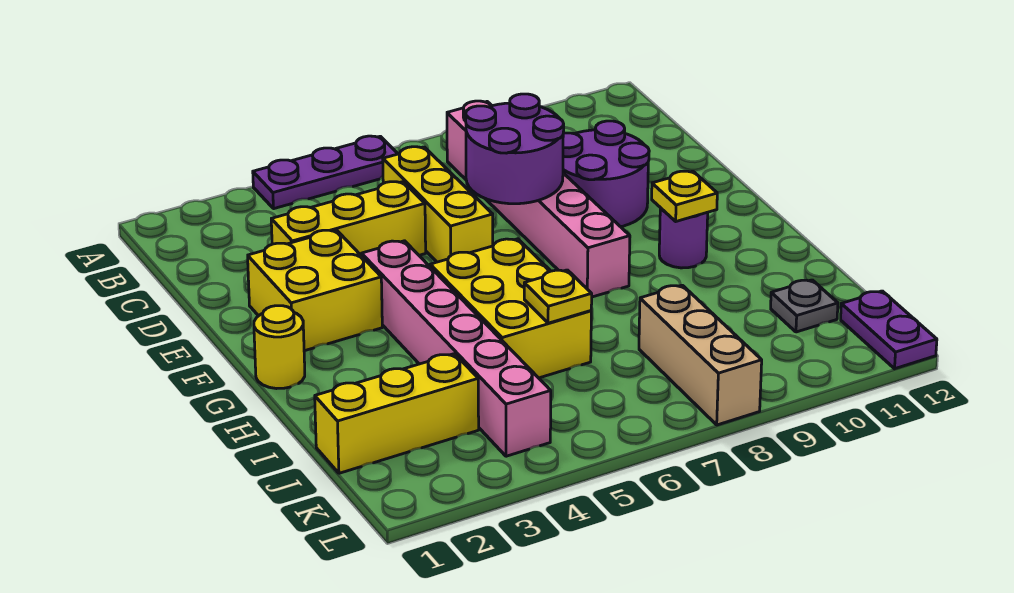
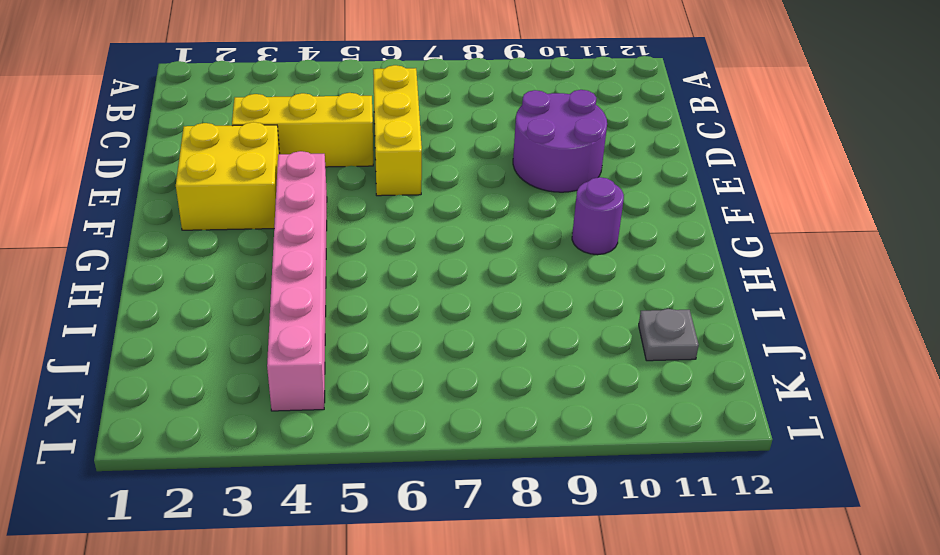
none -> purple 1x3 plate [253,136,398,209]
none -> pink 1x6 brick [447,101,630,297]
none -> yellow 1x1 round brick [254,306,305,389]

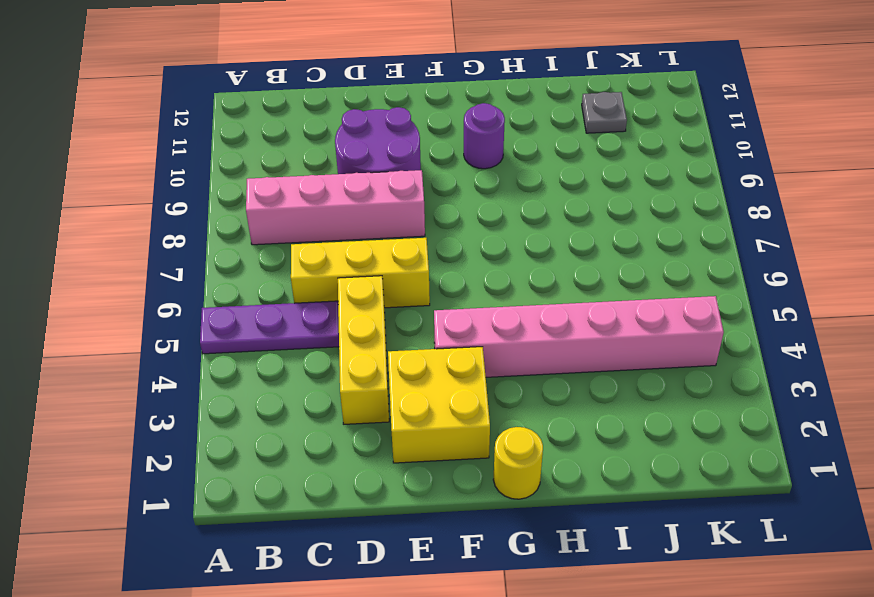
purple 1x3 plate [200,301,339,354] -> purple 1x3 plate turned to [253,136,398,209]
pink 1x4 brick [246,170,425,245] -> pink 1x6 brick [447,101,630,297]
none -> yellow 2x3 brick [430,239,591,378]
none -> yellow 1x3 brick [315,354,479,473]
none -> tan 1x3 brick [639,285,762,425]

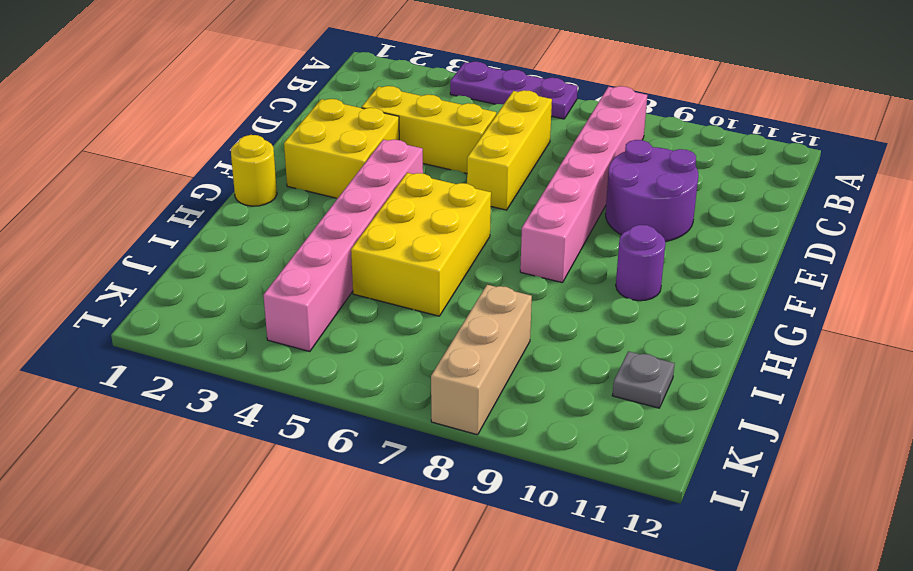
none -> yellow 1x3 brick [315,354,479,473]
none -> purple 1x2 plate [841,291,937,369]
none -> purple 2x2 round brick [466,94,564,204]

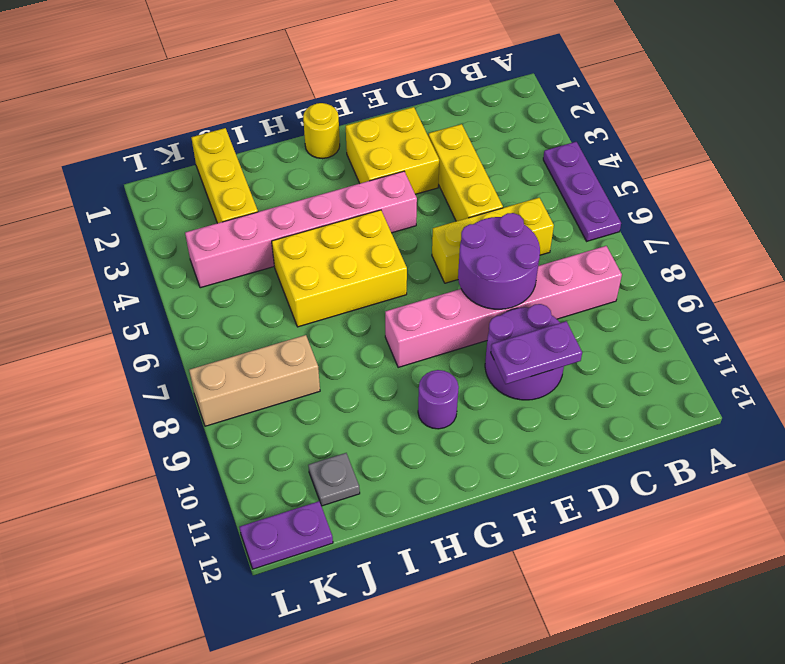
purple 1x2 plate [491,321,582,384] -> none
none -> yellow 1x1 plate [652,171,717,221]
none -> yellow 1x1 plate [524,270,592,323]

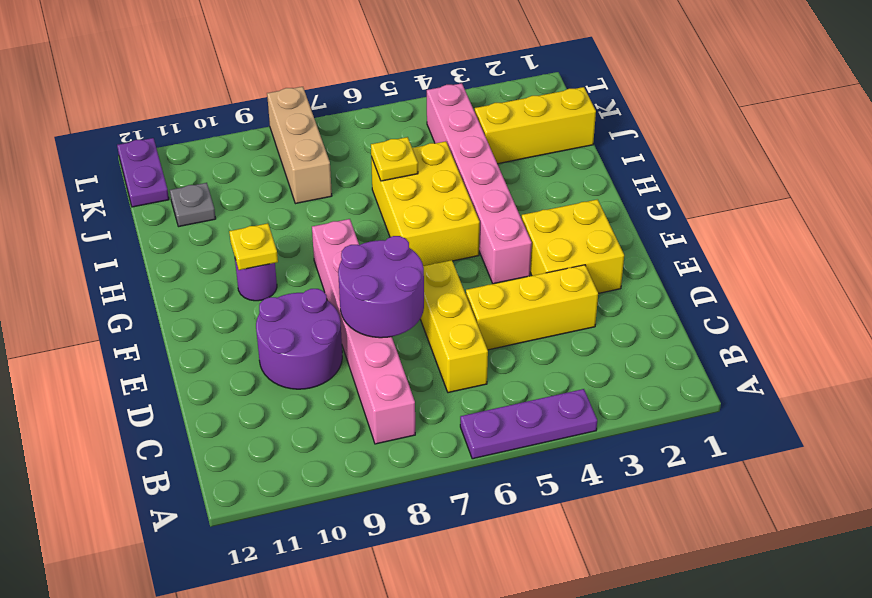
none -> yellow 1x1 round brick [254,306,305,389]

